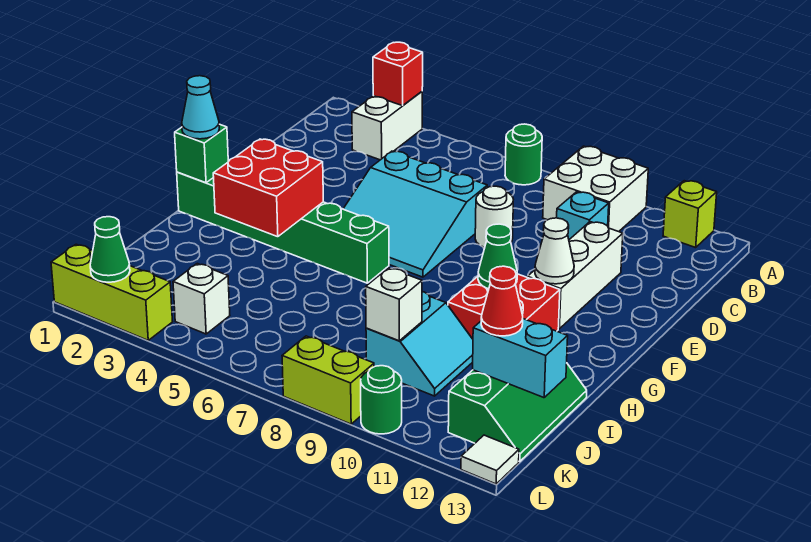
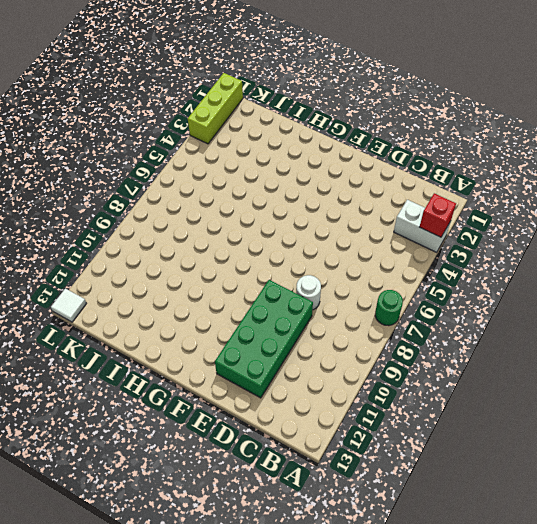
green 2x4 brick [215,280,313,398] -> white 1x3 brick [527,222,623,329]
none -> white 2x2 brick [543,146,648,232]
none -> lime 1x1 brick [663,181,717,248]
none -> cyan 1x1 brick [557,192,609,239]

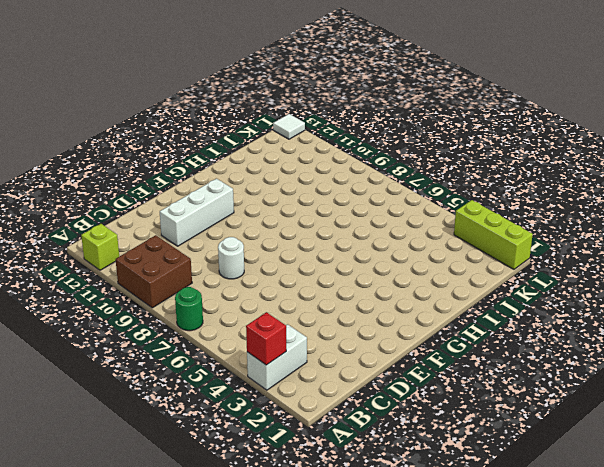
brown 2x2 brick [116,235,192,308] -> white 2x2 brick [543,146,648,232]
none -> cyan 1x1 brick [557,192,609,239]
none -> cyan 3x3 slope [343,151,487,277]
none -> green 1x6 brick [177,172,389,283]

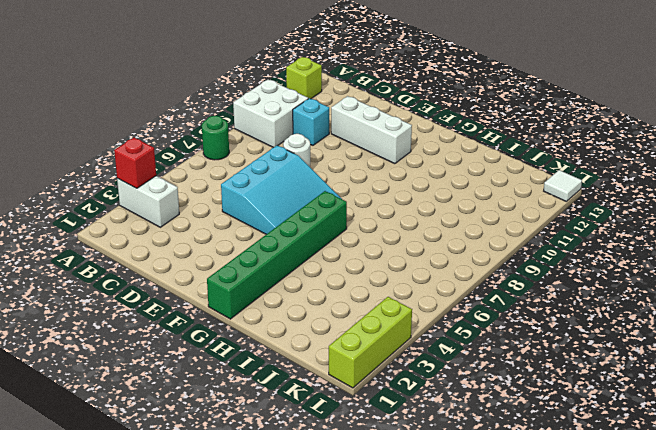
none -> red 2x2 brick [448,274,560,339]
none -> cyan 2x2 slope [366,292,473,396]
none -> green 2x3 slope [448,364,587,461]

